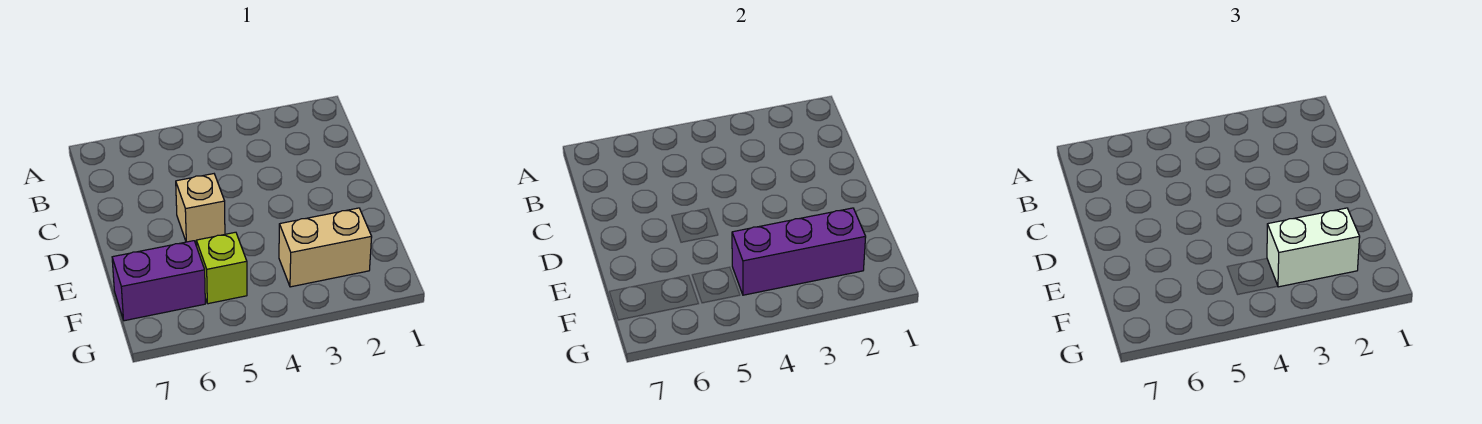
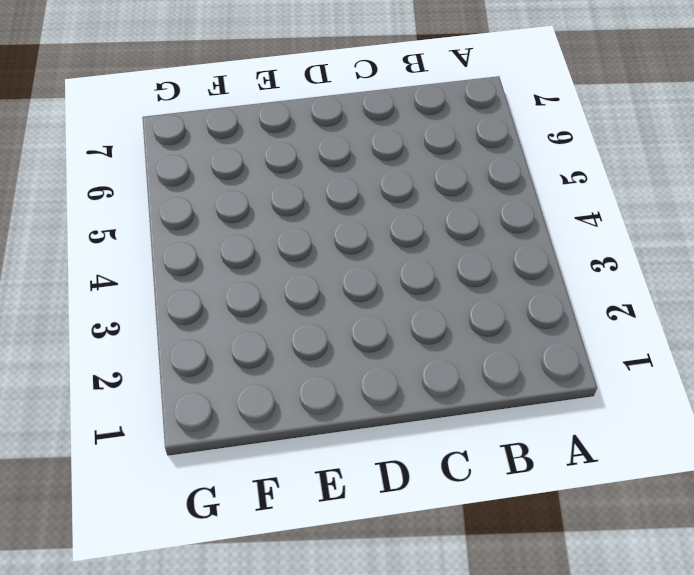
none -> tan 1x1 brick [176,174,225,242]
none -> tan 1x2 brick [279,208,372,287]

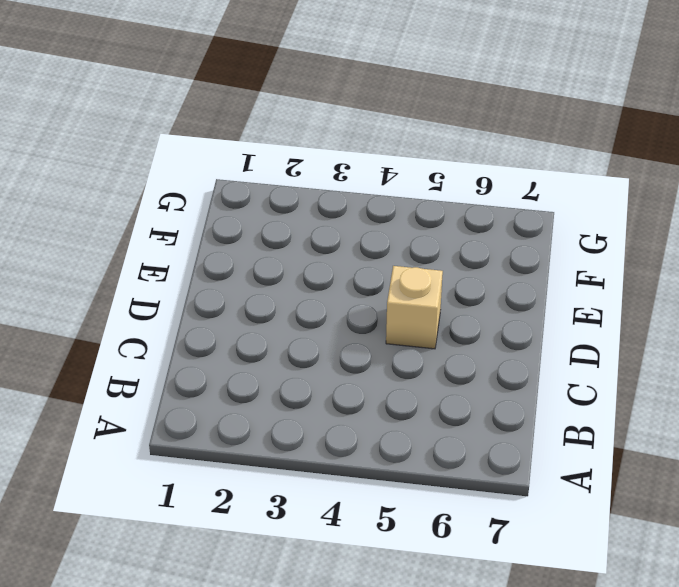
none -> tan 1x2 brick [279,208,372,287]
none -> lime 1x1 brick [196,232,247,304]

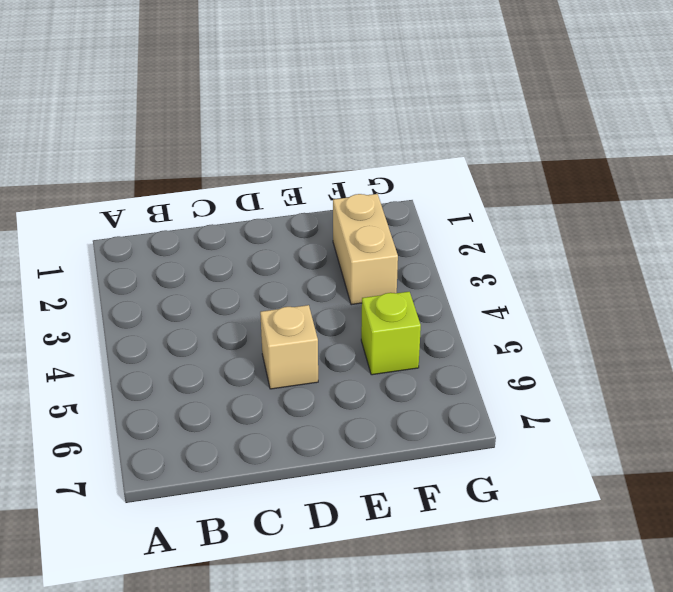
none -> purple 1x2 brick [112,241,205,321]
none -> purple 1x3 brick [732,208,866,295]

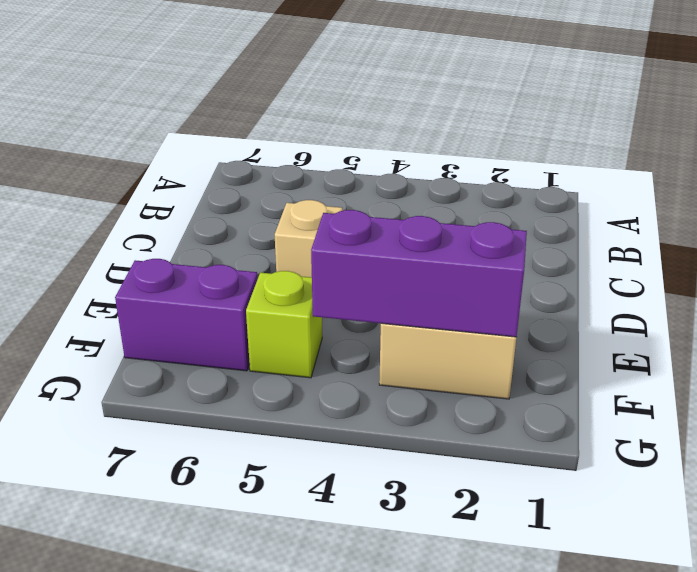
none -> white 1x2 brick [1267,208,1360,287]

